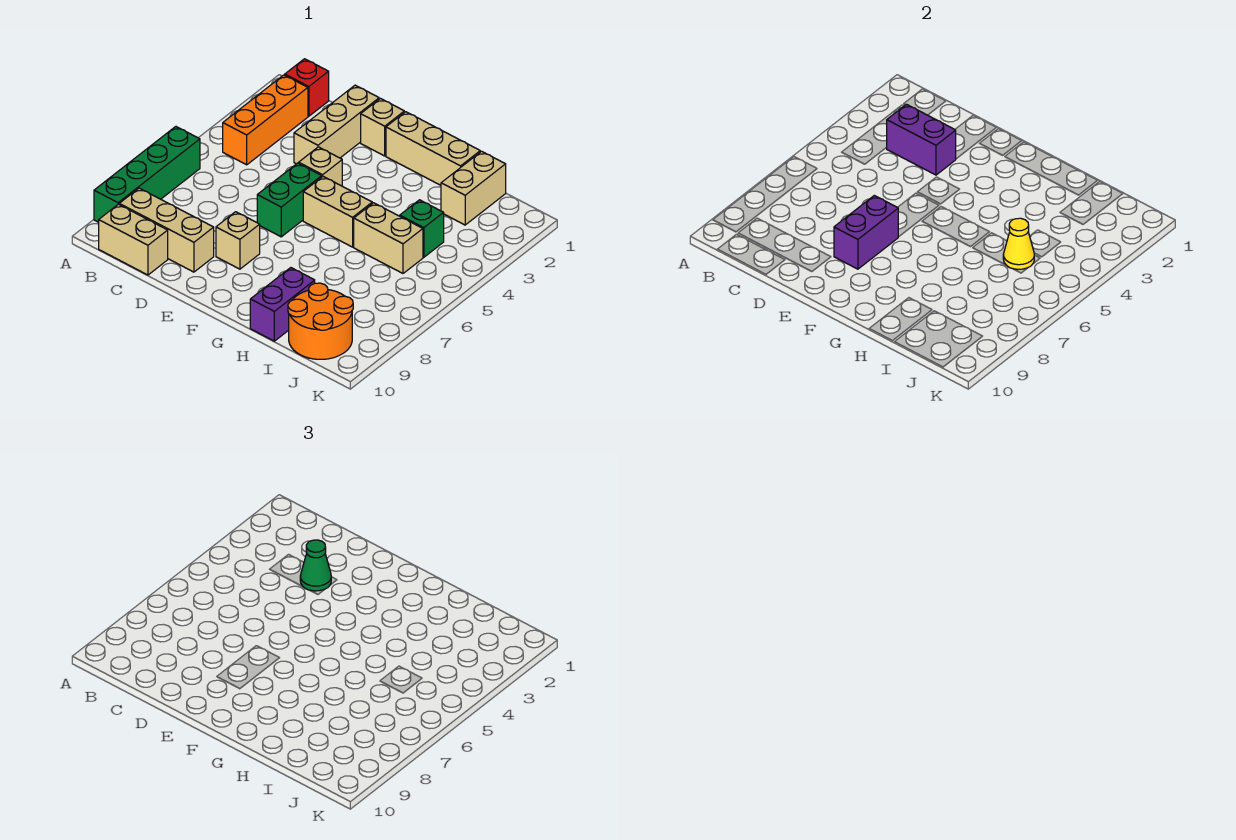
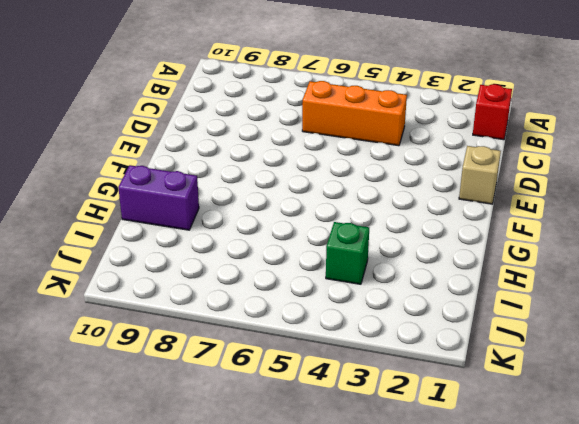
orange 1x3 brick [302,81,407,146] -> orange 1x3 brick moved to [223,75,308,165]
none -> green 1x4 brick [94,127,200,222]
none -> tan 1x3 brick [119,188,214,272]
none -> tan 1x2 brick [99,204,168,275]

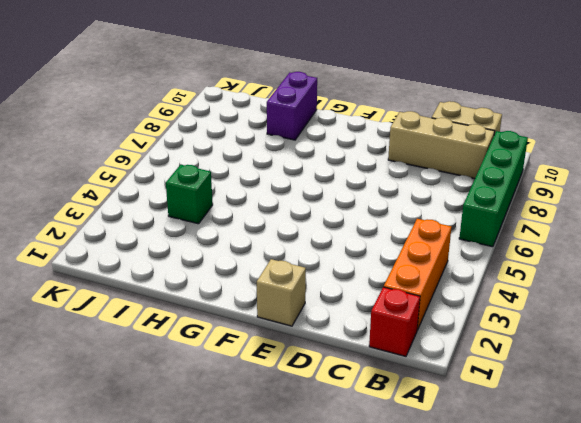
none -> tan 1x3 brick [294,85,379,164]
none -> tan 1x1 brick [299,147,342,186]
none -> green 1x2 brick [257,163,322,237]

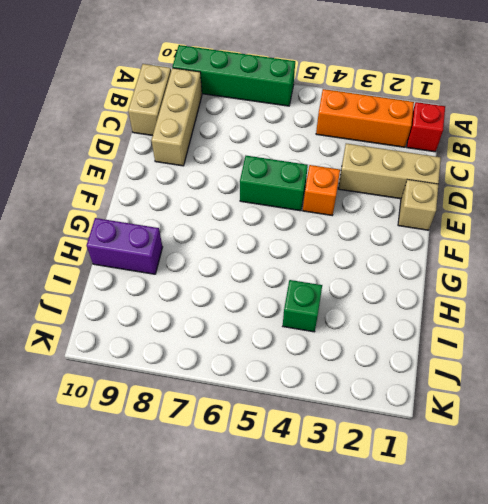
orange 1x1 brick [303,165,340,215] -> tan 1x1 brick [299,147,342,186]
none -> tan 1x1 brick [216,212,260,269]
none -> tan 1x3 brick [386,112,480,185]
none -> tan 1x2 brick [303,177,372,247]

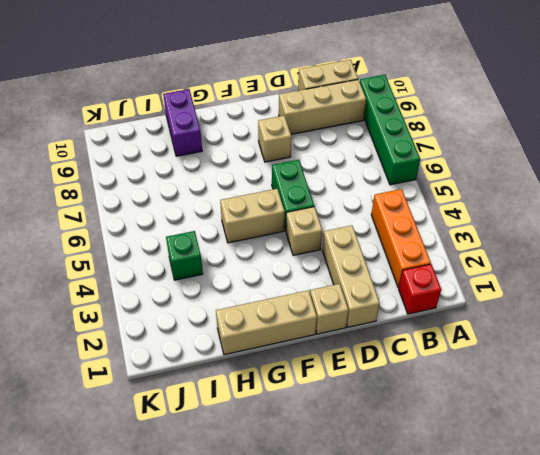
none -> tan 1x2 brick [354,203,423,273]
none -> tan 1x2 brick [441,151,506,225]
none -> orange 2x2 round brick [288,283,353,359]

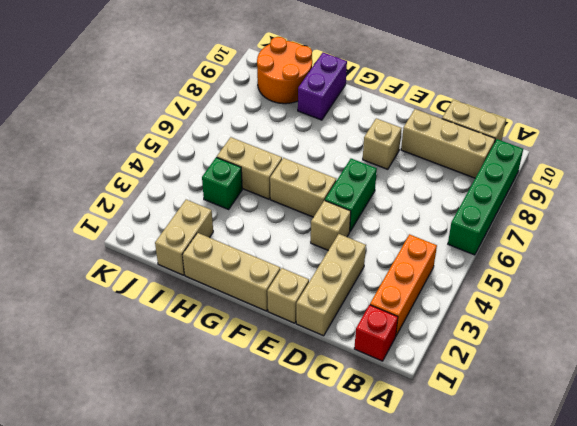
none -> purple 1x2 brick [886,104,956,175]
none -> purple 1x2 brick [834,195,898,269]
none -> yellow 1x1 cone [1003,218,1034,269]

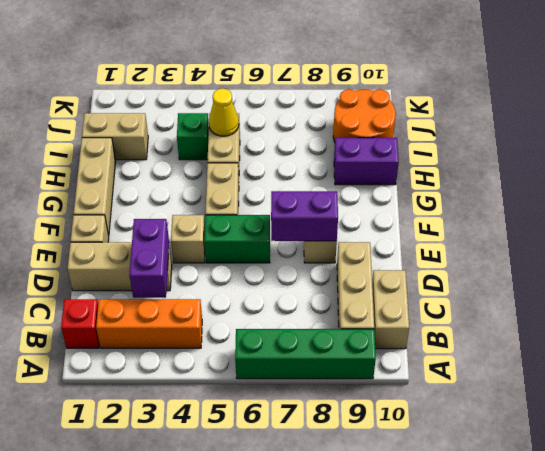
none -> green 1x1 cone [300,540,331,591]

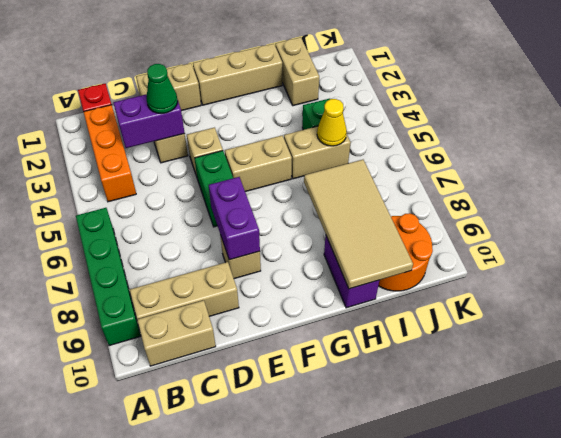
tan 2x4 tile [304,160,413,289] -> none

